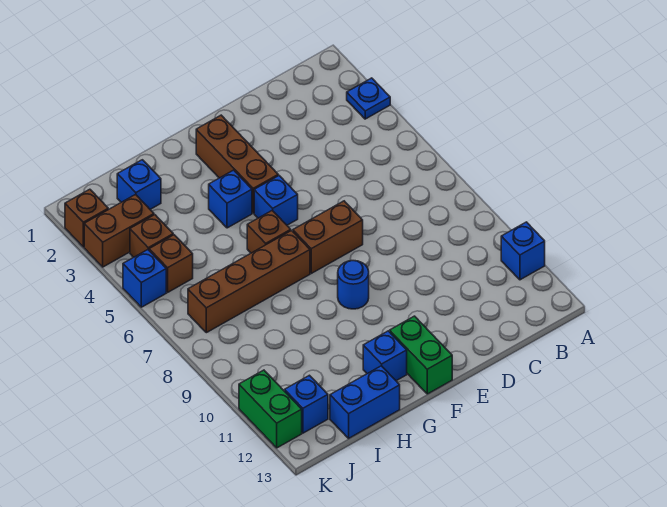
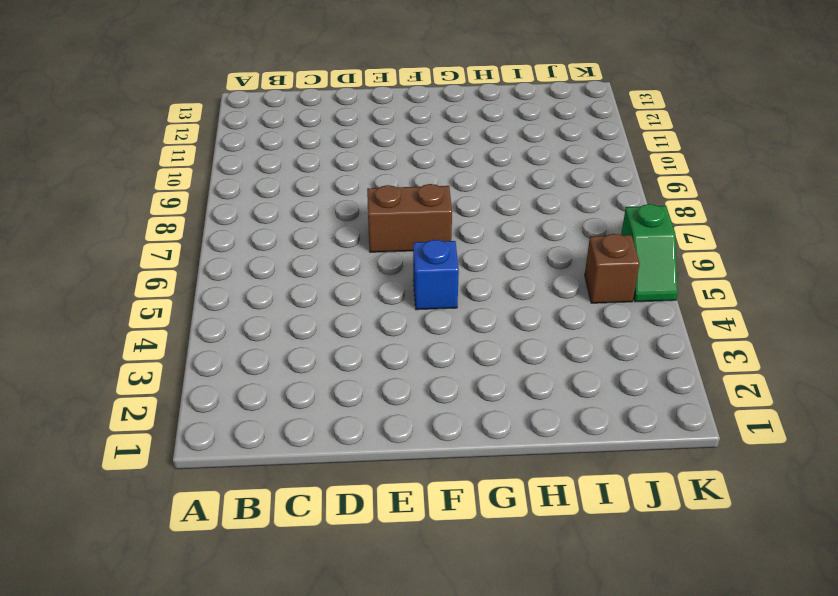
green 1x2 slope [621,204,678,302] -> blue 1x1 brick [123,250,166,307]
none -> blue 1x1 plate [347,78,390,119]
none -> blue 1x1 brick [501,222,545,280]
none -> brown 1x3 brick [196,115,278,213]

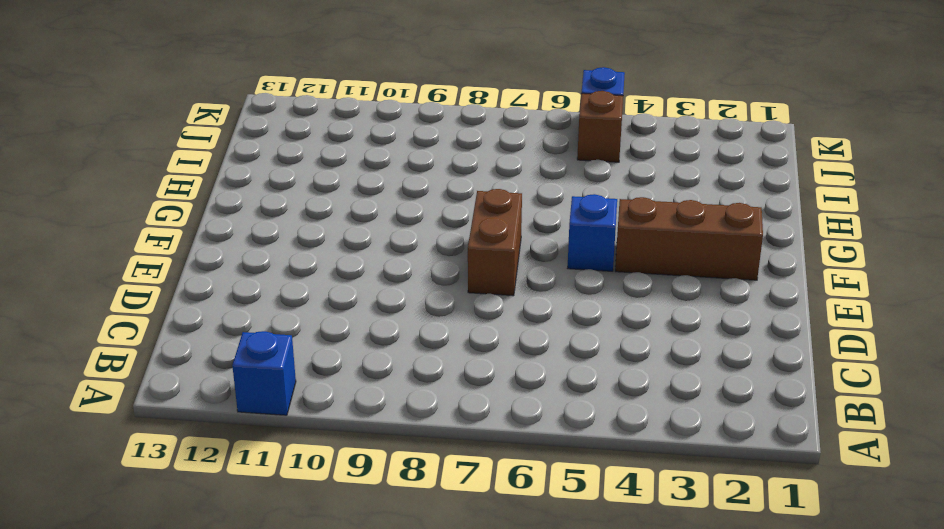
none -> blue 1x1 plate [347,78,390,119]
none -> blue 1x1 round brick [338,261,369,309]
none -> green 1x2 brick [390,316,452,394]

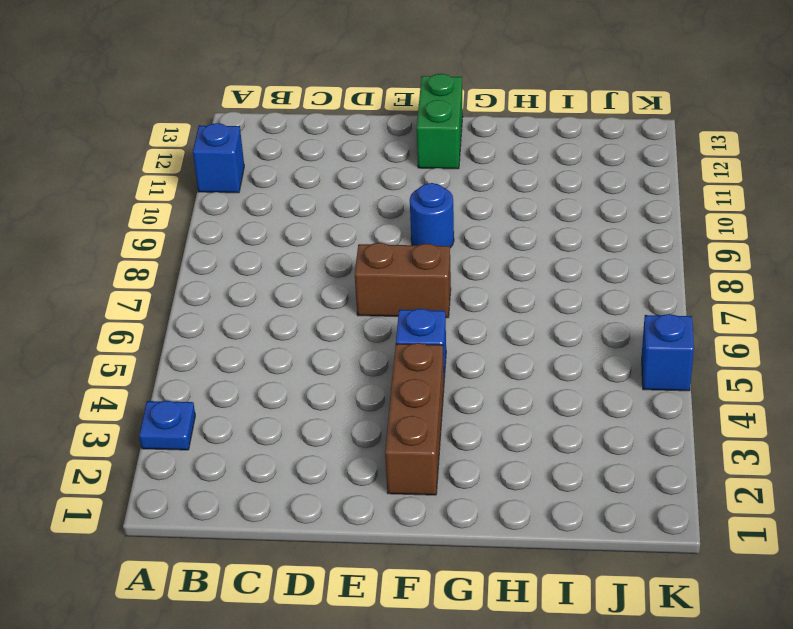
none -> blue 1x1 brick [209,170,252,228]
none -> brown 1x1 brick [247,210,291,253]
none -> brown 1x4 brick [188,231,310,333]

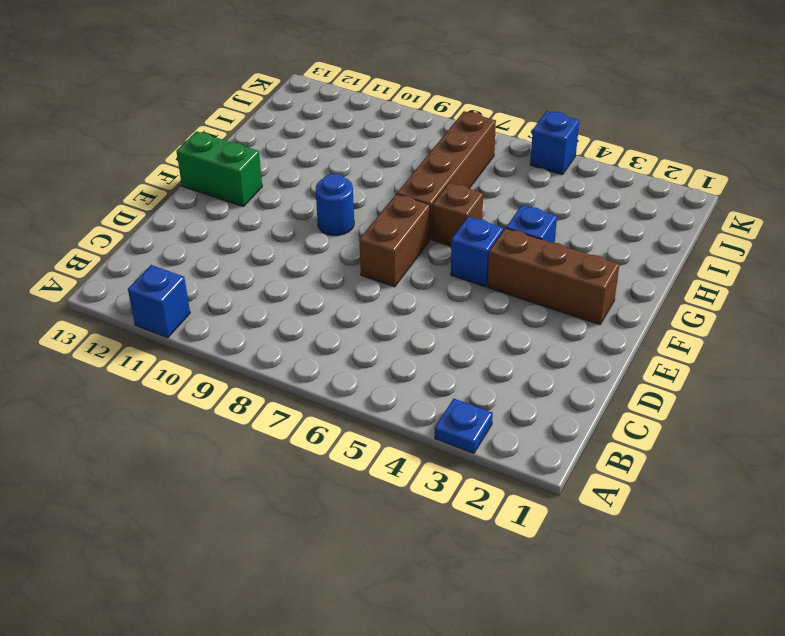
none -> blue 1x1 brick [363,331,407,381]
none -> blue 1x2 brick [330,366,400,438]
none -> blue 1x1 brick [117,160,161,209]

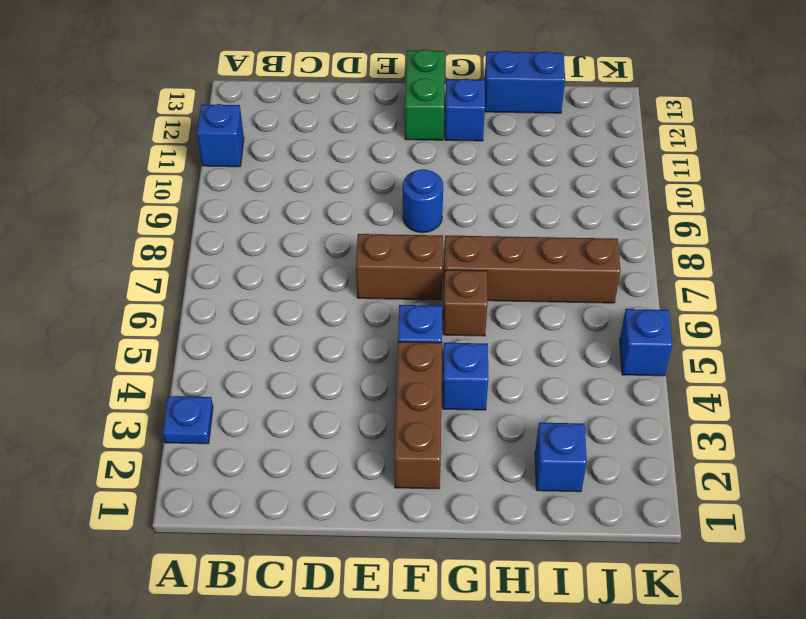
none -> brown 1x2 brick [84,195,154,267]
none -> brown 1x1 brick [130,215,173,257]
none -> brown 1x1 brick [149,235,193,292]

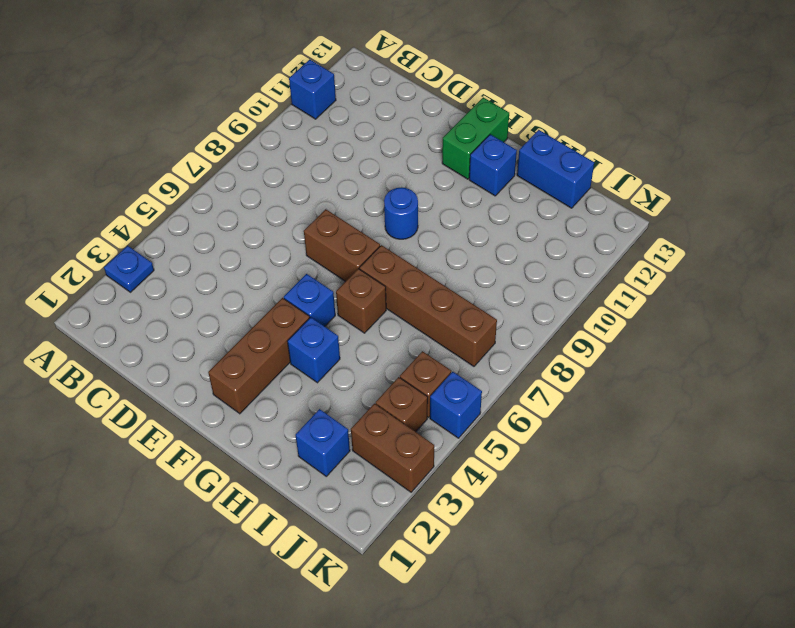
none -> blue 1x1 brick [285,375,328,433]
none -> brown 1x1 brick [65,189,108,247]
none -> green 1x2 brick [239,370,302,448]

